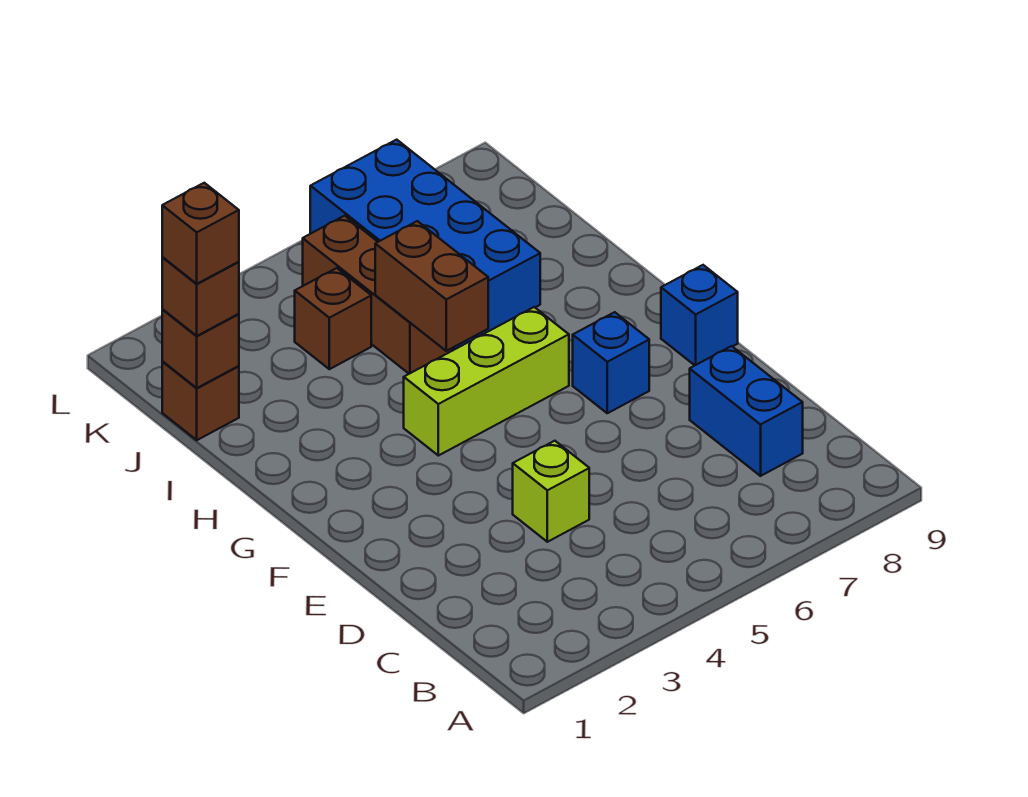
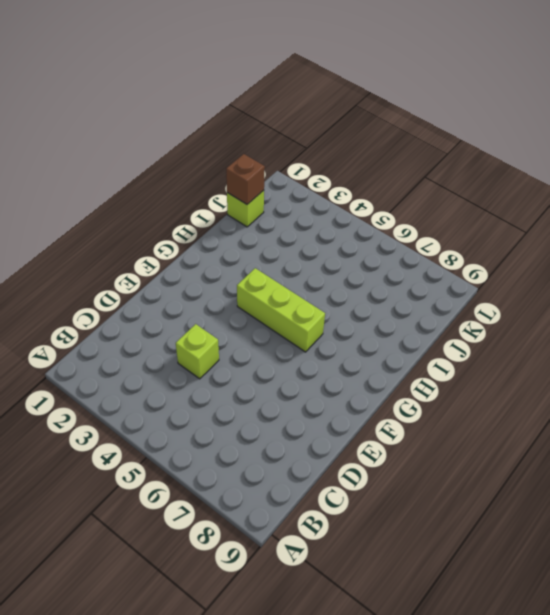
lime 1x1 brick [227,190,264,227] -> brown 1x1 brick [162,361,239,440]
none -> blue 1x2 brick [690,346,803,476]
none -> blue 1x1 brick [573,312,649,413]
none -> blue 1x1 brick [661,265,738,365]

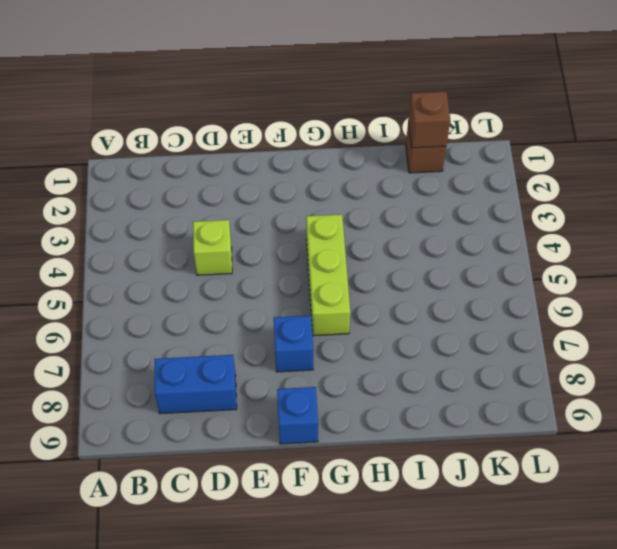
none -> brown 1x3 brick [303,216,452,374]
none -> blue 2x4 brick [310,140,540,350]
none -> brown 1x1 brick [295,268,371,369]

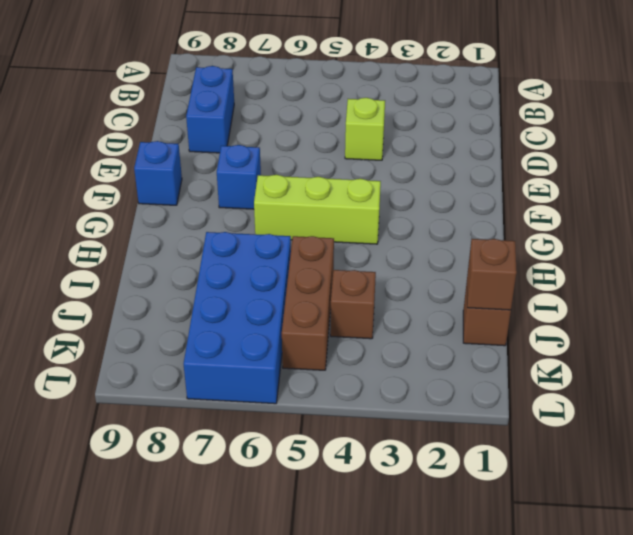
none -> brown 1x2 brick [375,221,488,351]
none -> brown 1x1 brick [162,257,239,336]
none -> brown 1x1 brick [162,183,239,284]

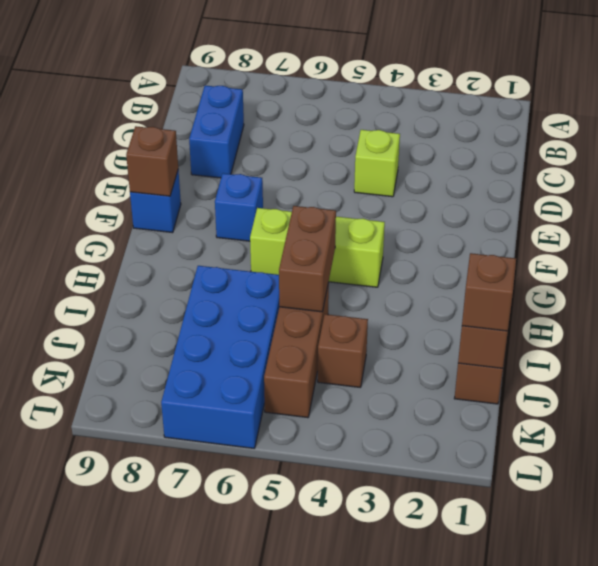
brown 1x1 brick [126,126,178,196] -> brown 1x1 brick moved to [162,183,239,284]

